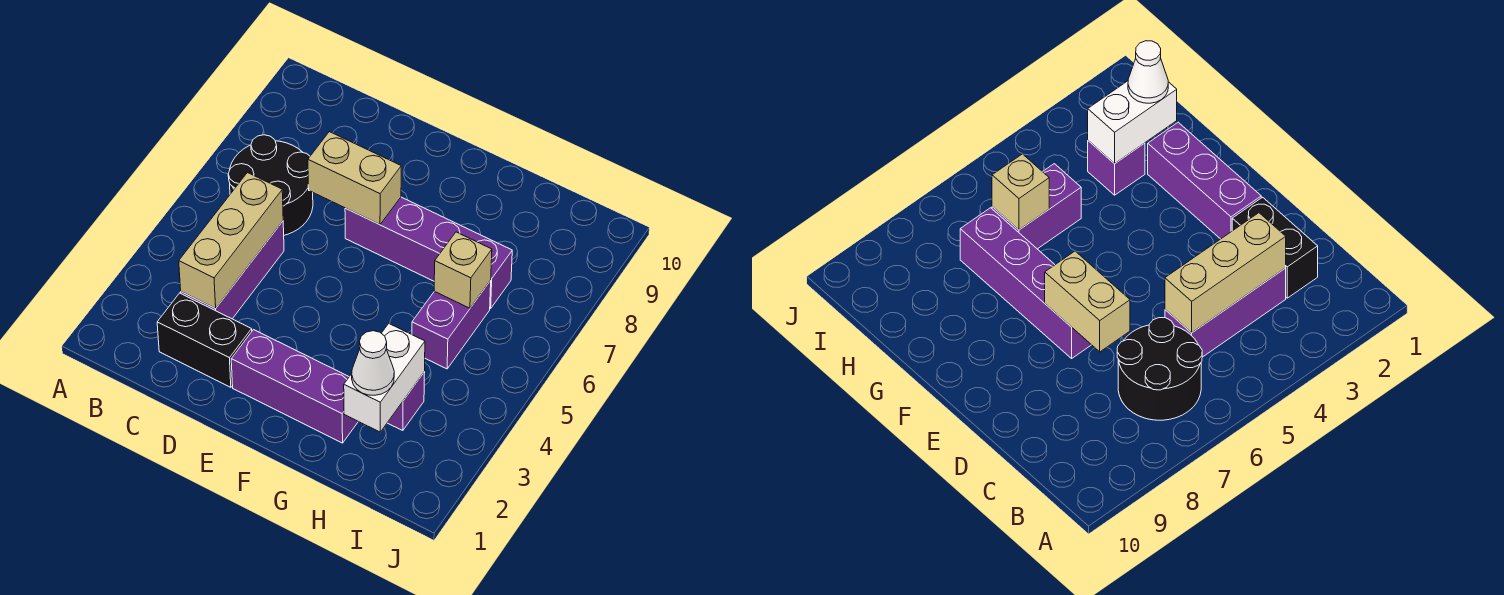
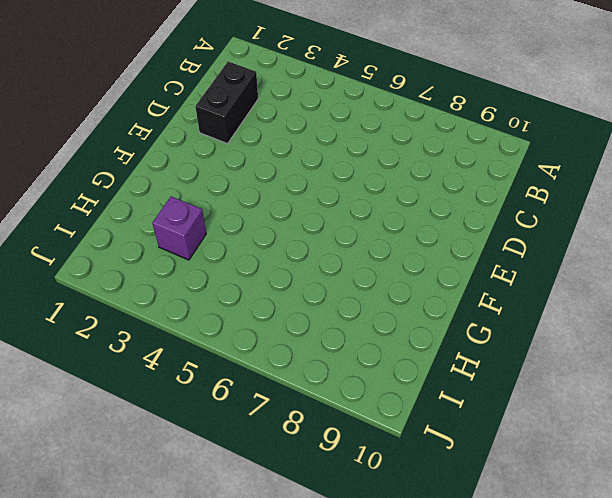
none -> black 2x2 round brick [228,135,313,235]
none -> purple 1x3 brick [181,221,284,319]
none -> purple 1x3 brick [231,330,358,443]

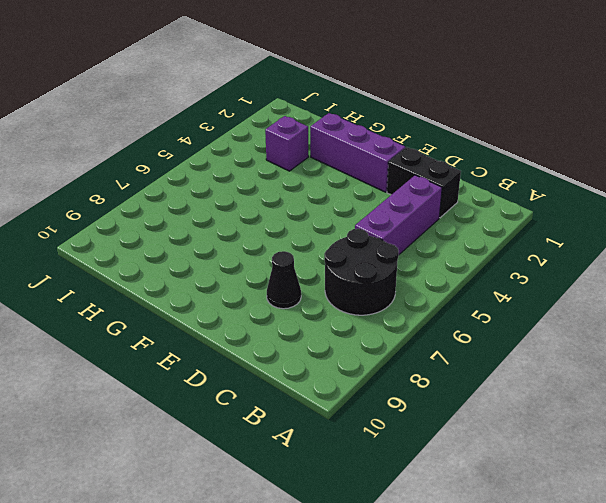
black 1x1 cone [267,251,301,309] -> none
none -> purple 1x4 brick [345,197,512,308]
none -> purple 1x2 brick [412,281,491,369]
none -> tan 1x3 brick [179,173,283,308]

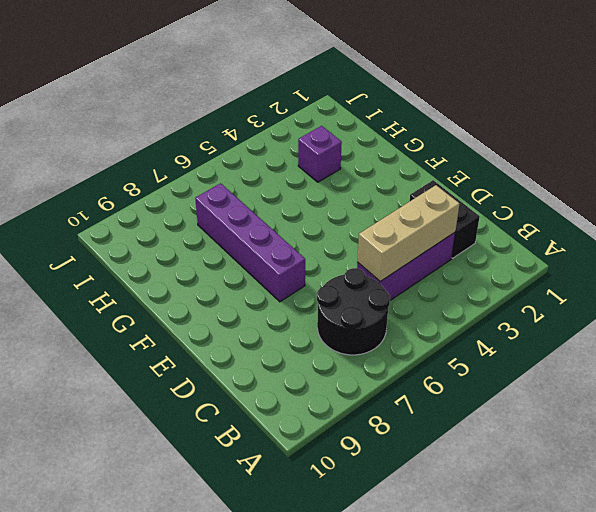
none -> purple 1x3 brick [231,330,358,443]
none -> purple 1x2 brick [412,281,491,369]
none -> tan 1x2 brick [308,132,401,225]

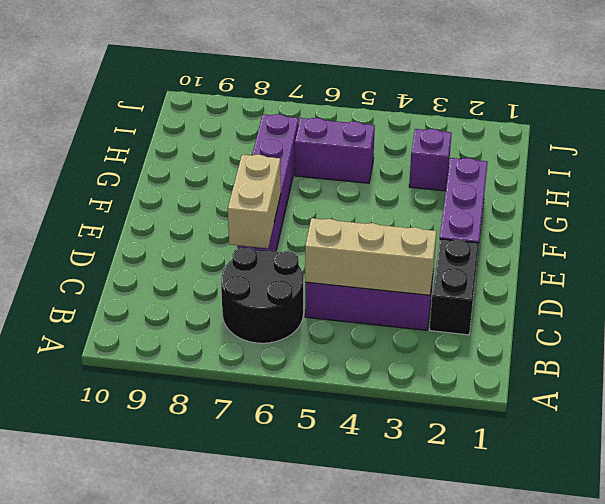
none -> white 1x2 brick [344,324,425,432]
none -> tan 1x1 brick [434,232,492,308]
none -> white 1x1 cone [352,331,394,395]

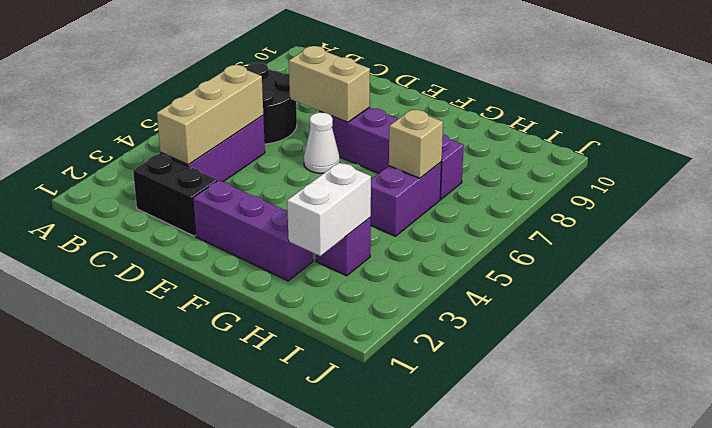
white 1x1 cone [304,113,340,173] -> white 1x1 cone moved to [352,331,394,395]

